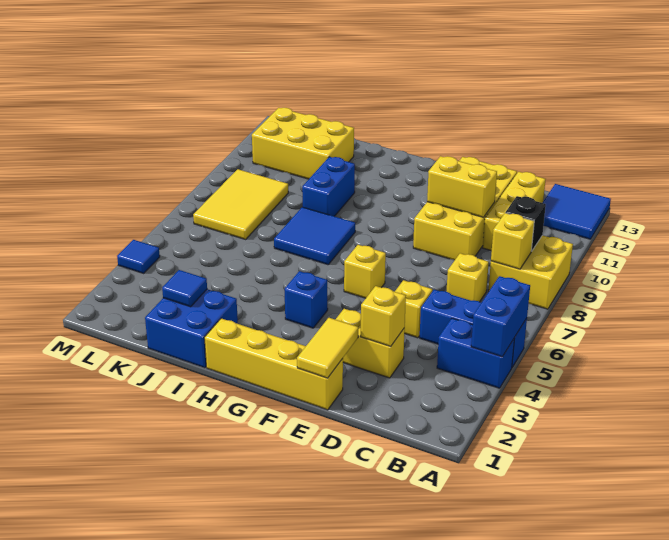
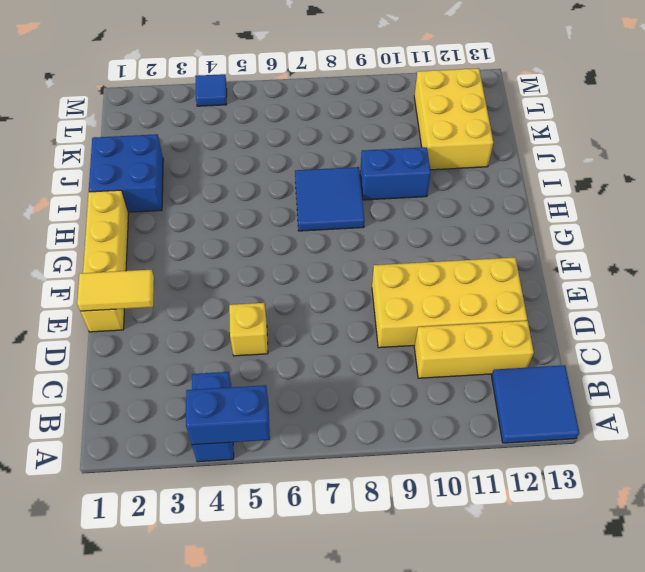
none -> blue 1x3 brick [420,290,527,367]
none -> yellow 2x2 brick [488,235,573,309]
none -> yellow 1x1 brick [446,253,489,302]

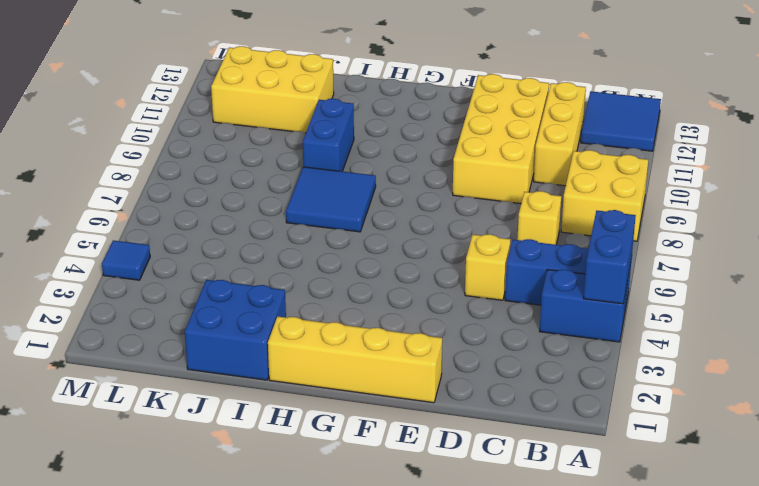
none -> yellow 1x2 brick [335,309,405,378]
none -> yellow 1x1 brick [344,245,386,298]
none -> blue 1x1 brick [285,271,328,328]

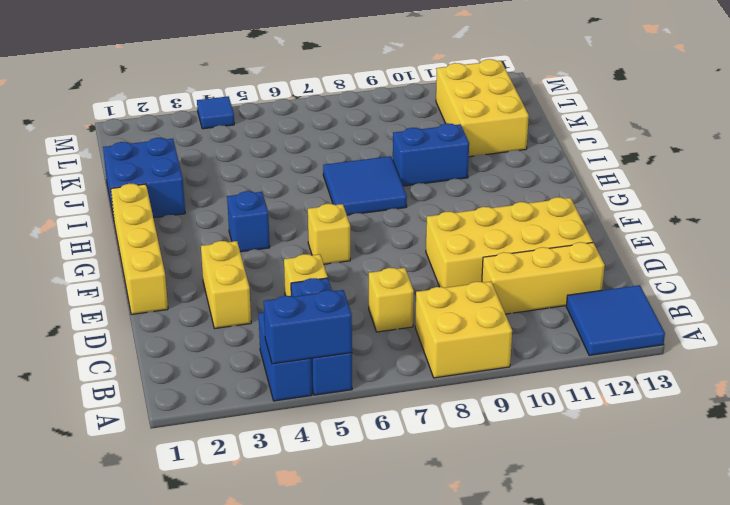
none -> yellow 2x3 tile [193,169,288,239]
none -> yellow 1x1 brick [491,213,534,269]
none -> black 1x1 brick [505,196,546,251]

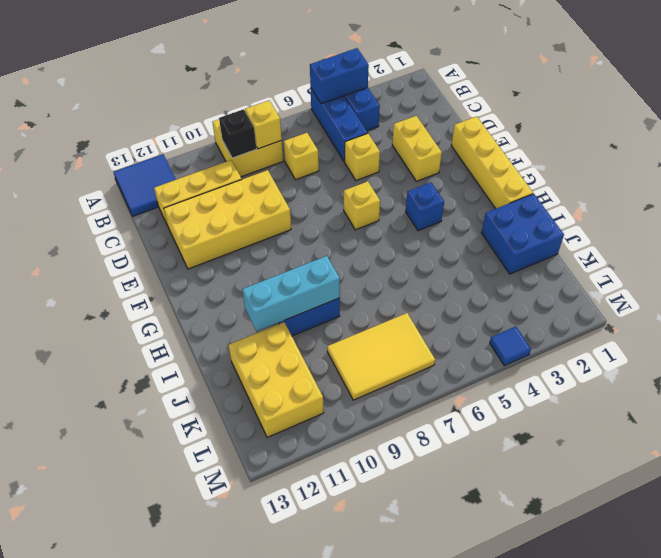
cyan 1x3 brick [242,256,340,331] -> none
none -> blue 2x2 tile [274,207,355,265]
none -> yellow 1x1 brick [361,286,406,346]
none -> yellow 1x2 brick [427,156,497,217]

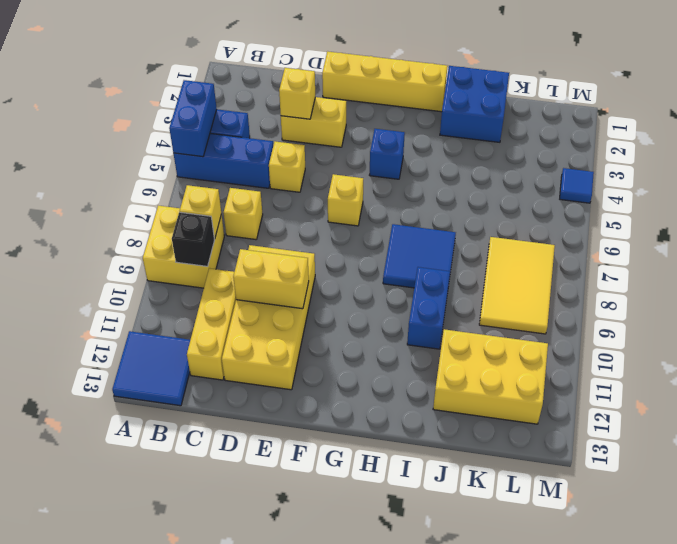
none -> yellow 1x2 tile [297,318,358,378]
none -> blue 1x1 tile [162,270,207,307]

